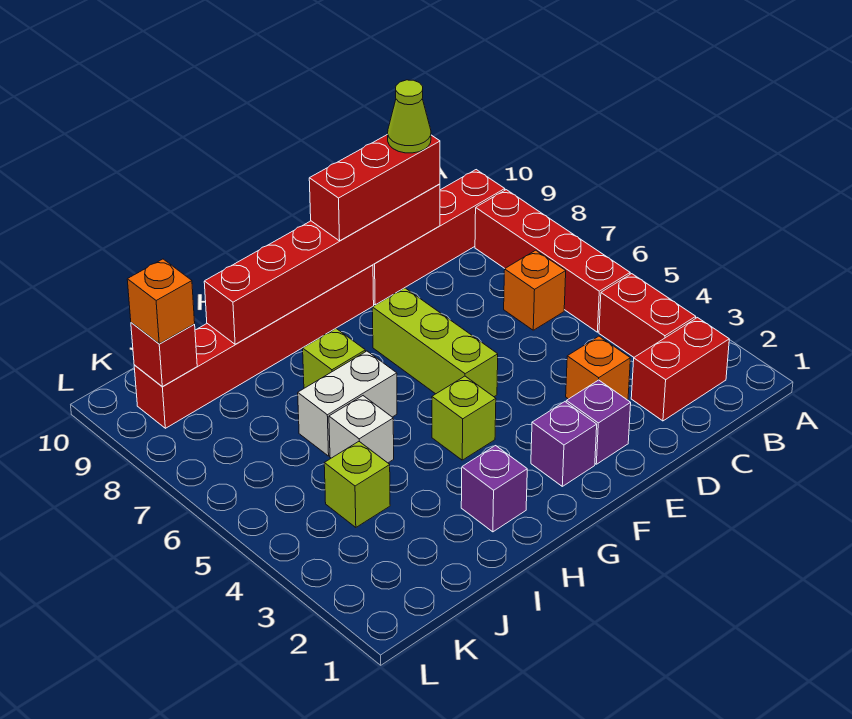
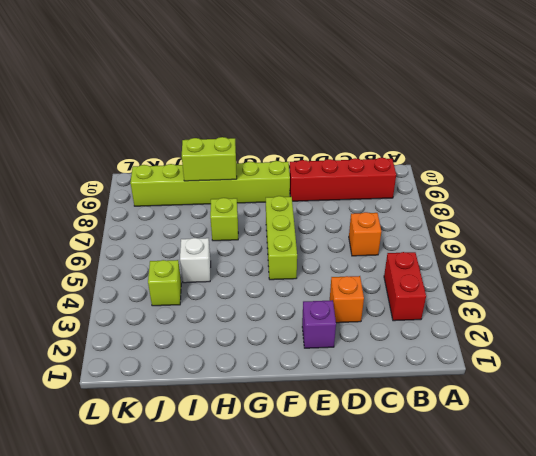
lime 1x6 brick [130,161,290,206] -> red 1x6 brick [134,265,374,428]
lime 1x2 brick [182,137,237,181] -> red 1x6 brick [204,184,440,344]
none -> red 1x2 brick [631,318,729,421]
none -> red 1x4 brick [475,190,630,332]
none -> purple 1x1 brick [531,402,597,486]

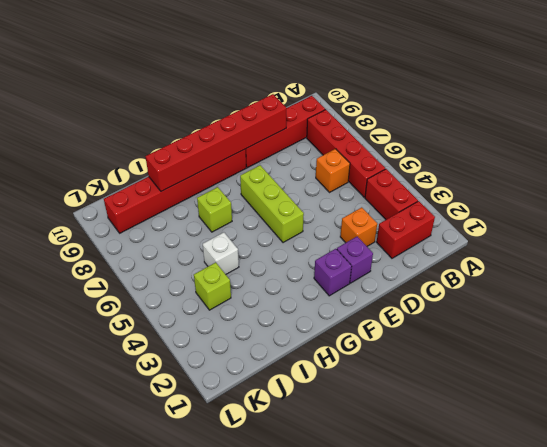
none -> lime 1x1 brick [432,376,496,460]
none -> purple 1x1 brick [461,446,527,532]
none -> white 1x2 brick [298,351,397,456]

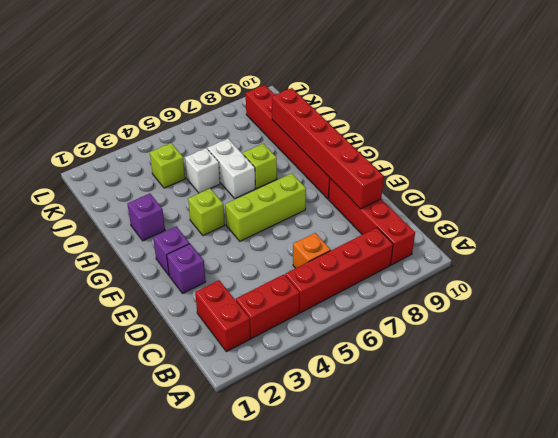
none -> orange 1x1 brick [566,336,630,399]
none -> red 1x1 brick [131,323,197,387]
none -> red 1x3 brick [309,134,440,241]

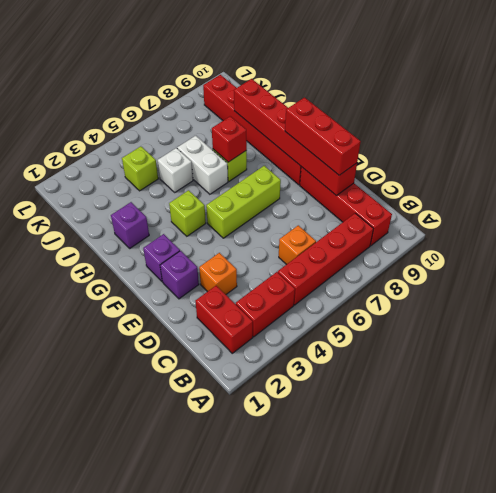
red 1x1 brick [212,116,247,162] -> red 1x1 brick moved to [131,323,197,387]
none -> orange 1x1 brick [127,259,195,344]
none -> lime 1x1 cone [388,80,431,153]

